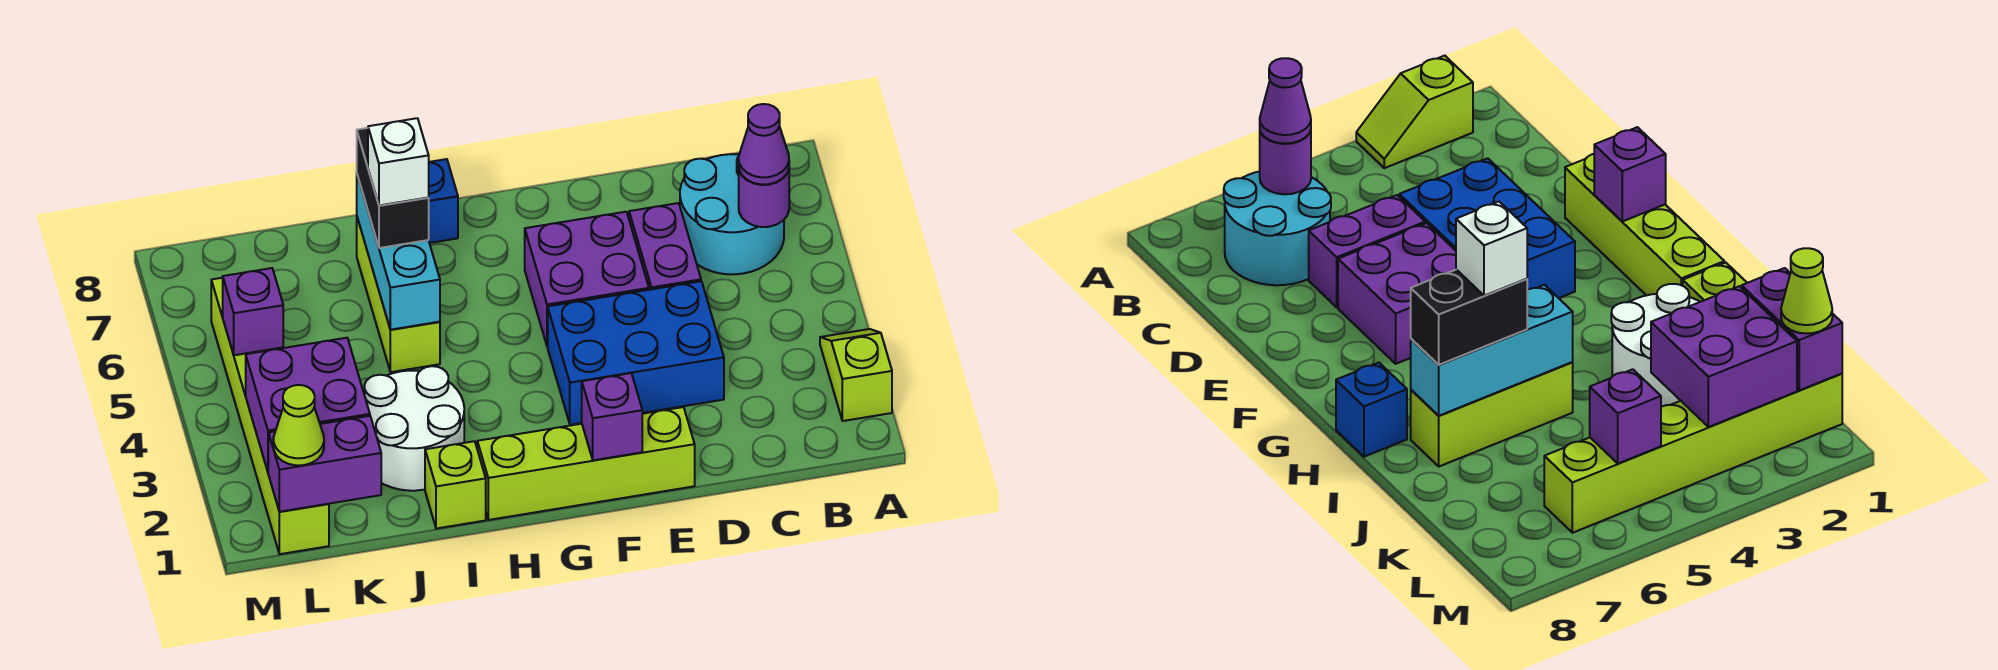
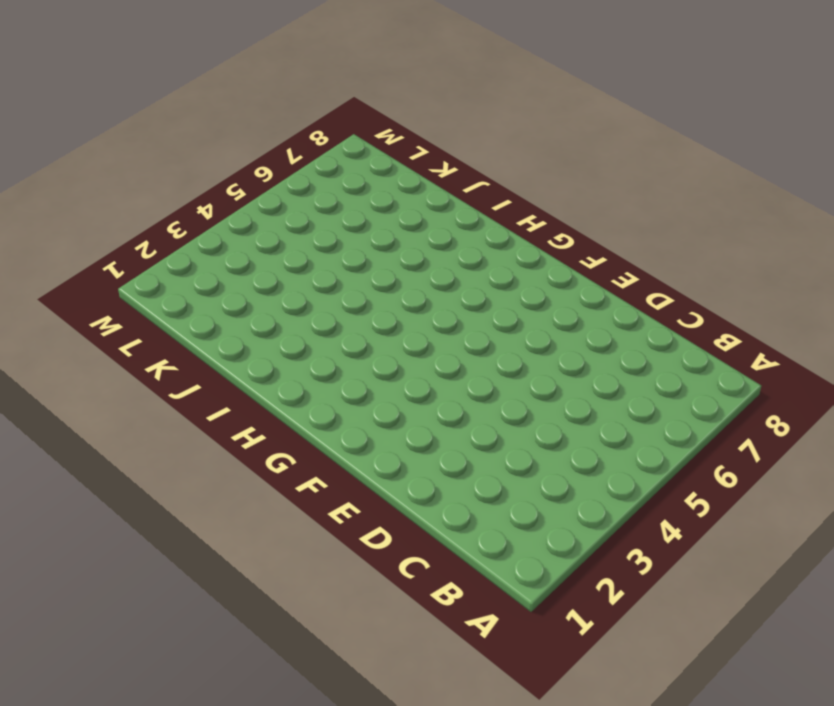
none -> lime 1x2 slope [820,329,892,421]
none -> cyan 2x2 round brick [680,154,784,274]
none -> blue 2x3 brick [548,281,724,425]

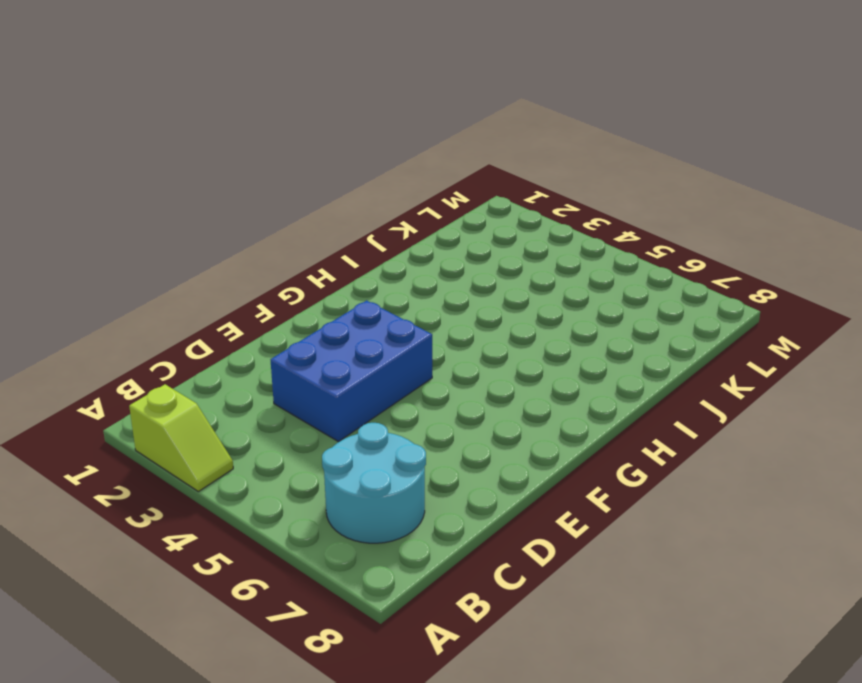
none -> purple 1x2 brick [629,203,701,290]
none -> lime 1x4 brick [477,407,695,520]
none -> purple 2x2 brick [525,212,649,347]

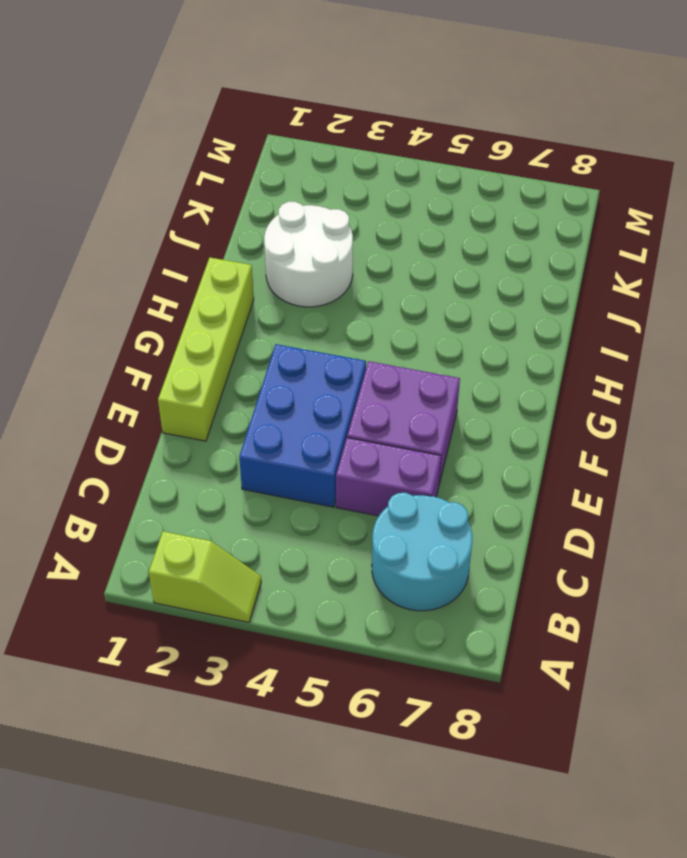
none -> blue 1x1 brick [428,159,458,243]
none -> lime 1x1 brick [425,441,486,529]
none -> lime 1x3 brick [357,218,440,372]

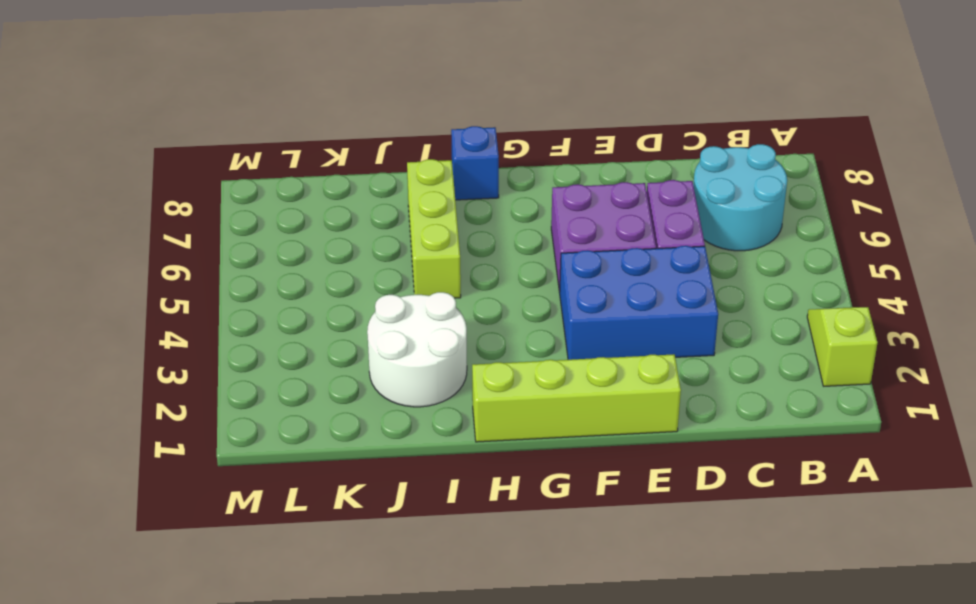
none -> lime 1x1 brick [425,441,486,529]
none -> lime 1x6 brick [211,278,329,554]
none -> purple 1x1 round brick [739,170,789,227]

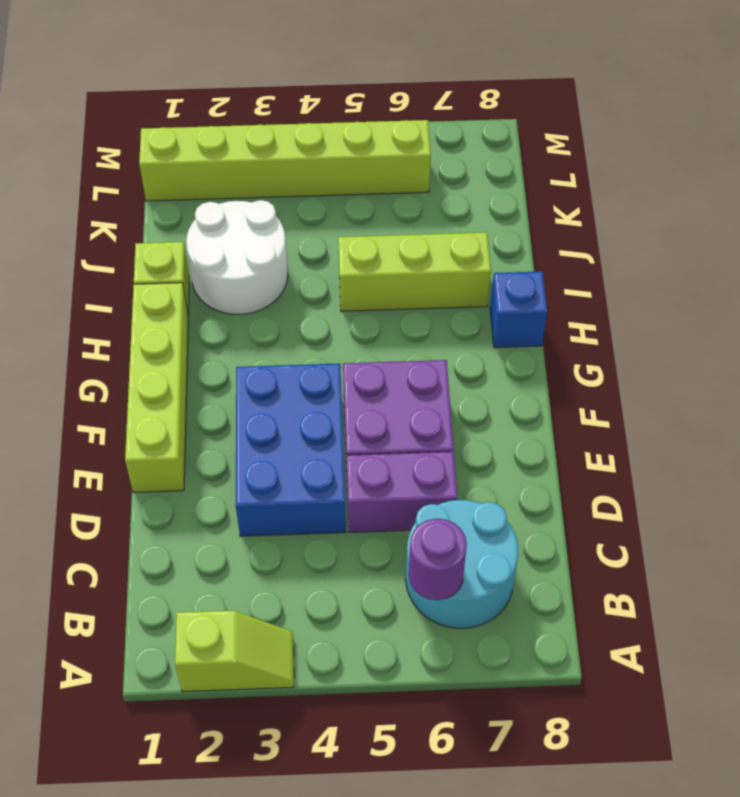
none -> purple 1x1 brick [582,373,642,460]
none -> cyan 1x3 brick [357,175,440,330]
none -> purple 1x2 brick [268,416,381,512]

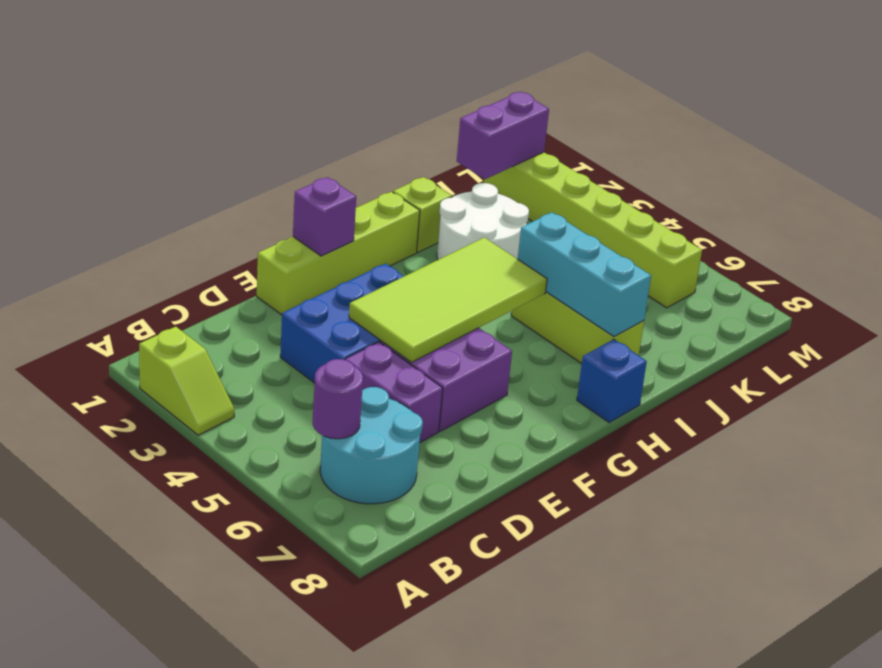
lime 2x4 tile [349,237,547,362] -> none
none -> purple 2x2 brick [246,338,370,472]
none -> purple 1x1 brick [223,268,283,355]
none -> purple 1x1 cone [739,104,789,185]

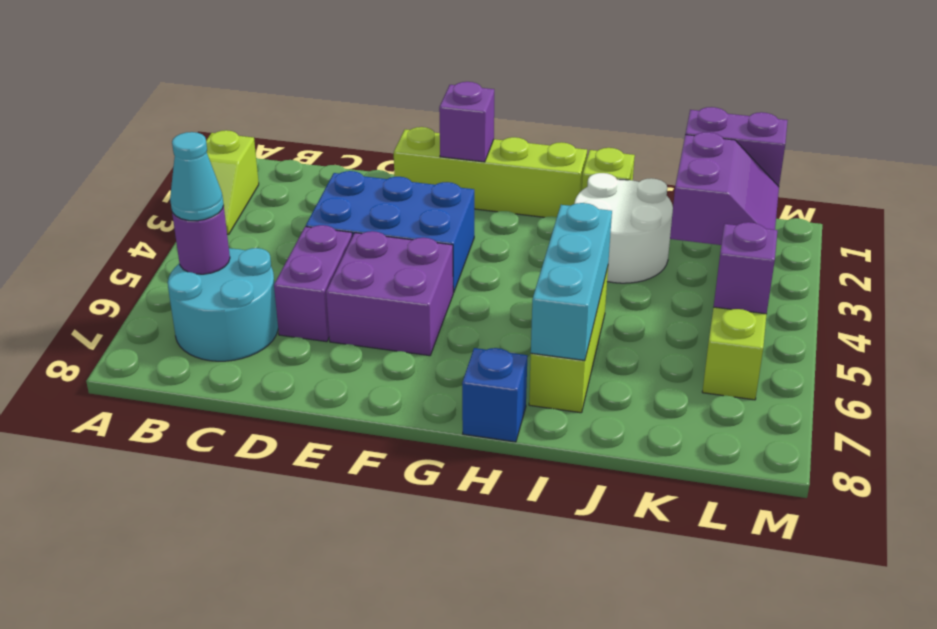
cyan 1x1 cone [170,132,224,221] -> purple 1x1 cone [739,104,789,185]
purple 2x2 slope [670,132,779,245] -> purple 2x2 brick [246,338,370,472]
none -> black 1x2 brick [357,128,429,248]
none -> lime 1x1 cone [273,385,324,465]
none -> white 1x1 brick [368,118,429,205]

